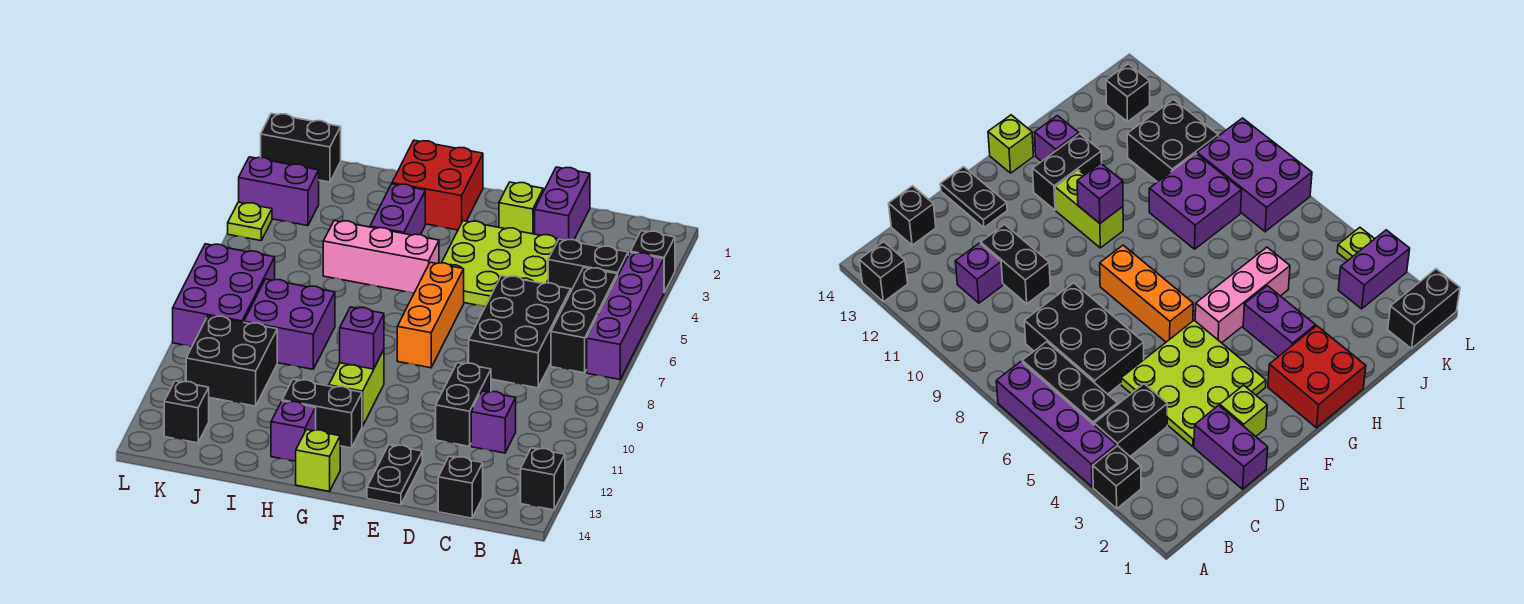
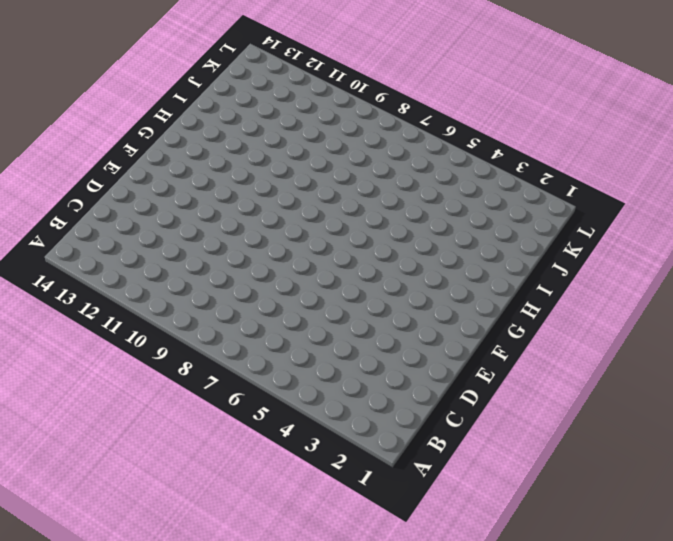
none -> black 1x1 brick [630,231,675,292]
none -> purple 1x4 brick [587,252,664,380]
none -> black 1x1 brick [521,448,565,510]

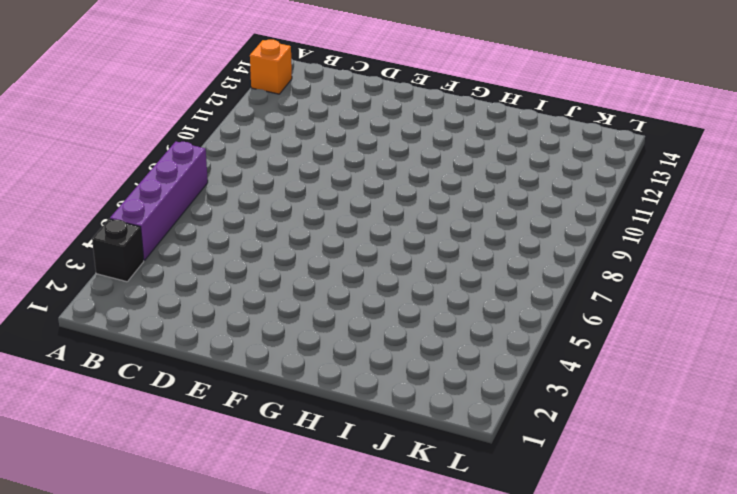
orange 1x1 brick [250,40,292,94] -> black 1x1 brick [521,448,565,510]
none -> black 1x2 brick [548,239,628,291]
none -> black 1x3 brick [551,267,617,373]
none -> black 2x3 brick [469,276,571,388]

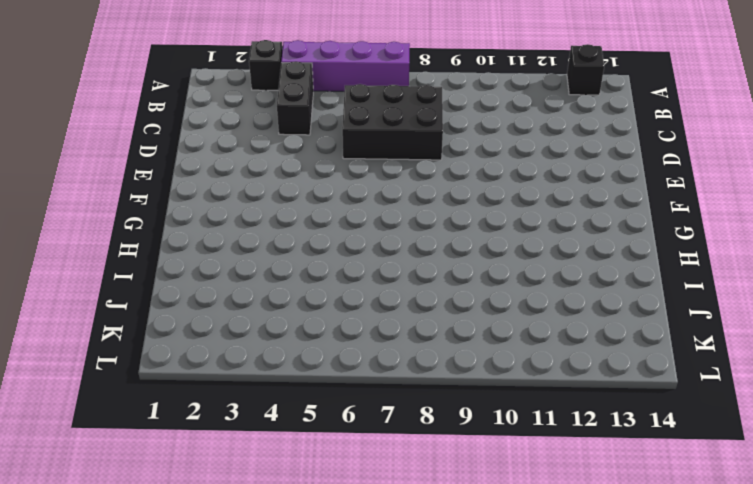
none -> black 1x3 brick [551,267,617,373]
none -> purple 1x1 brick [471,391,516,453]
none -> black 1x1 brick [438,456,483,518]

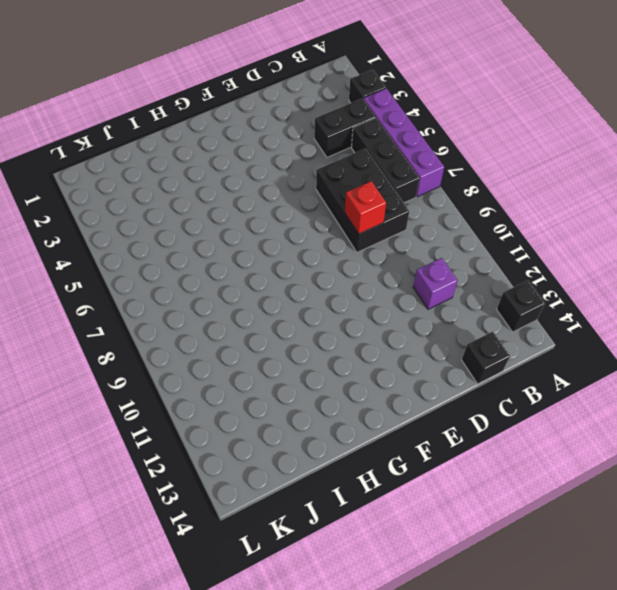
red 1x1 brick [345,181,386,234] -> none
none -> purple 1x2 brick [535,167,590,240]
none -> lime 3x3 plate [442,221,558,307]
none -> black 1x2 brick [436,363,491,446]

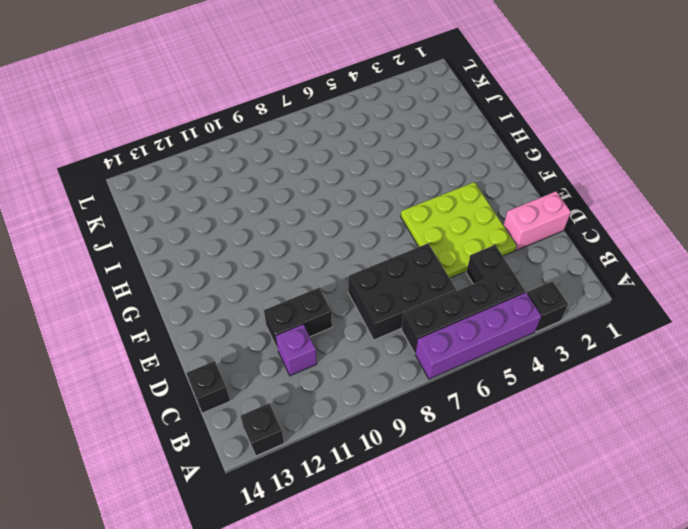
pink 1x2 brick [503,191,571,250] -> purple 1x2 brick [535,167,590,240]
none -> lime 1x1 brick [499,182,543,234]
none -> black 1x2 plate [367,445,422,505]
none -> orange 1x3 brick [397,262,464,368]

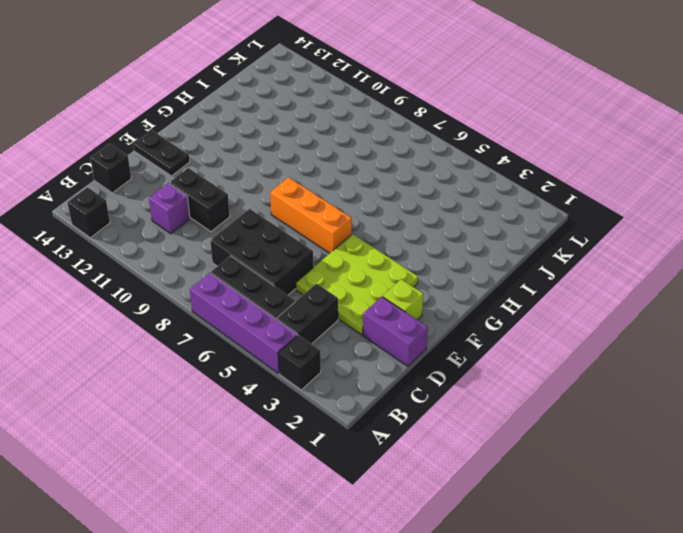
none -> red 2x2 brick [392,140,483,230]
none -> pink 1x3 brick [323,221,439,293]
none -> lime 1x2 brick [329,350,384,426]

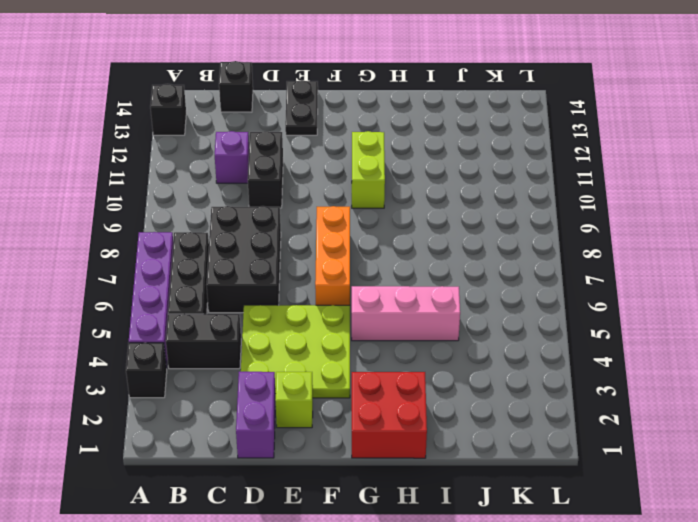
none -> black 1x2 brick [282,379,362,448]
none -> lime 1x1 brick [296,430,340,491]
none -> purple 1x2 brick [370,184,425,235]

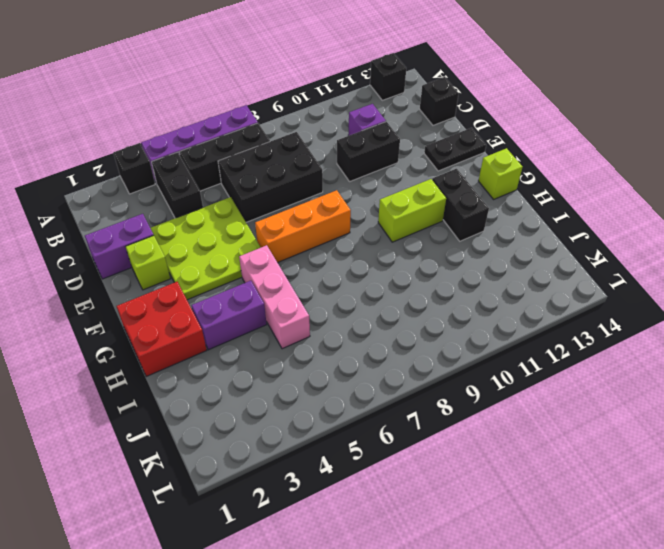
none -> purple 1x1 brick [271,401,316,461]
none -> purple 2x2 brick [244,279,335,369]
none -> black 2x2 brick [186,316,277,406]

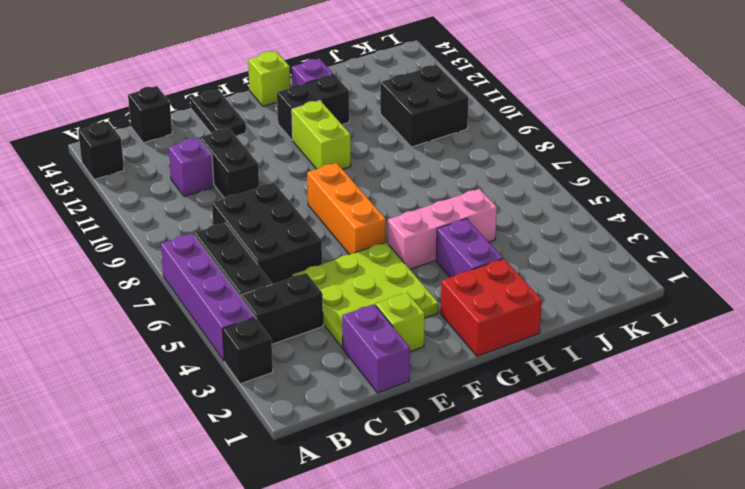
none -> purple 2x2 brick [244,279,335,369]
none -> black 1x2 brick [261,113,341,182]
none -> purple 1x2 brick [239,157,319,226]

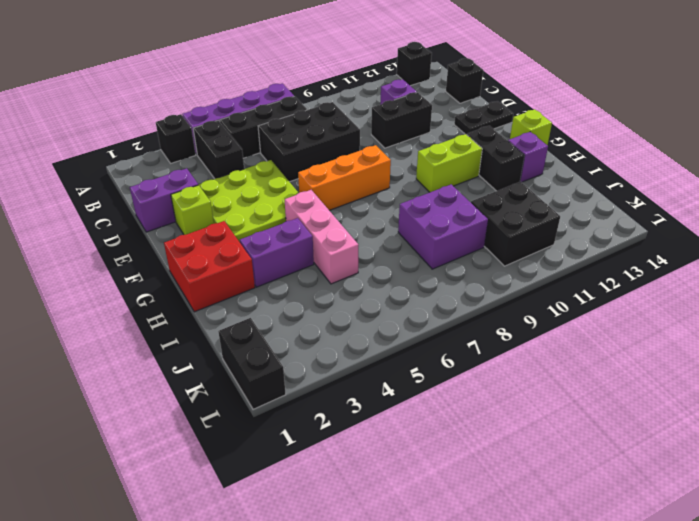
none -> purple 1x2 brick [239,157,319,226]
none -> purple 2x3 brick [173,244,275,347]
none -> black 1x1 brick [164,381,209,443]

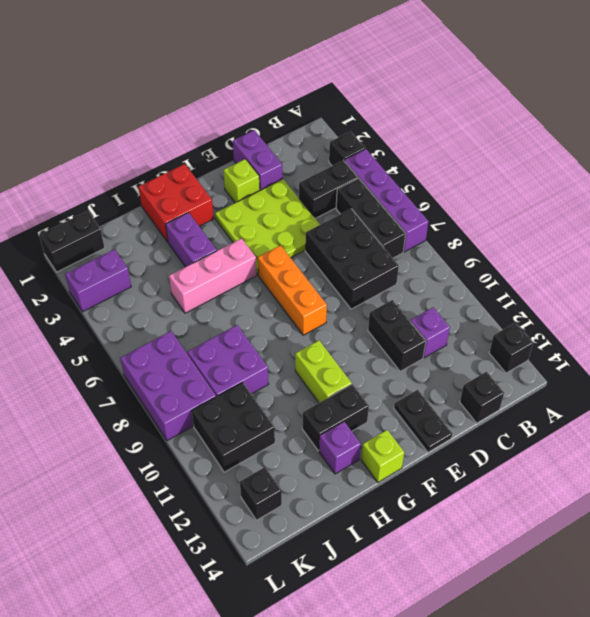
none -> lime 1x1 plate [228,202,272,241]
none -> purple 1x1 brick [340,307,384,369]

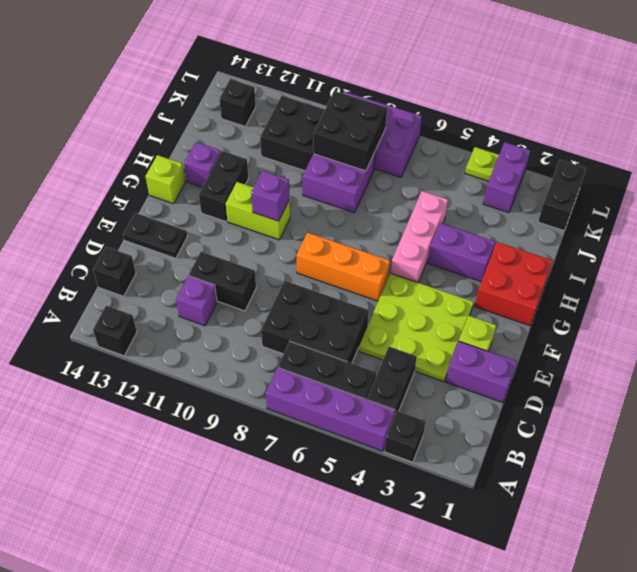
black 2x2 brick [313,91,387,171] -> none

